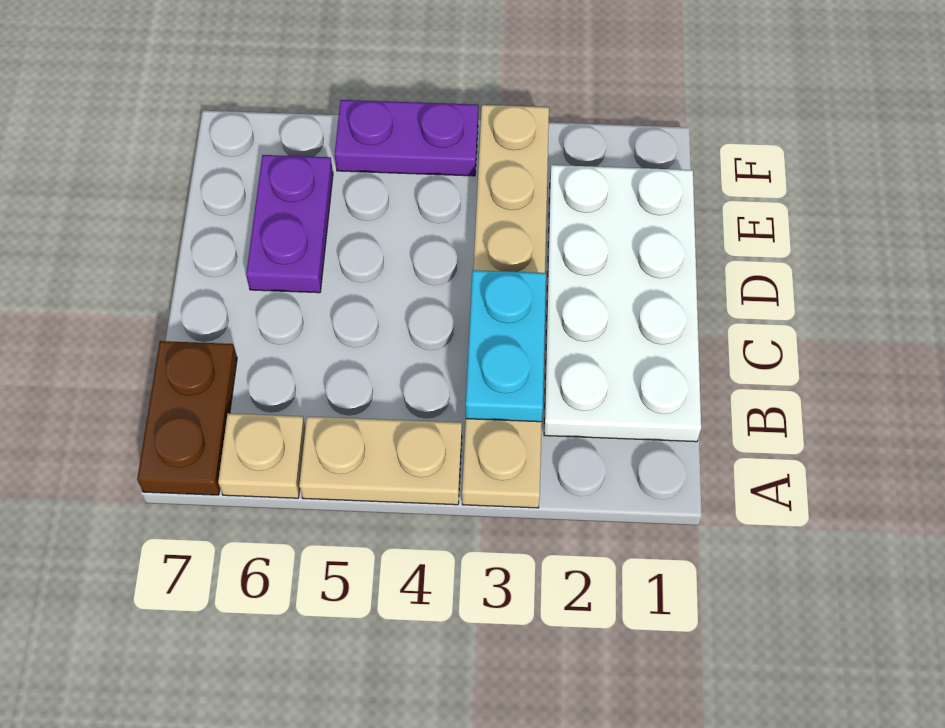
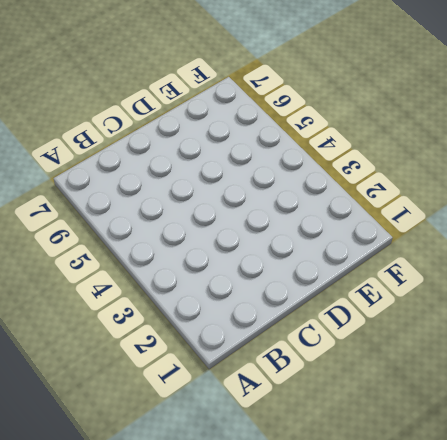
none -> tan 1x6 plate [462,105,549,508]
none -> tan 1x2 plate [299,416,462,505]

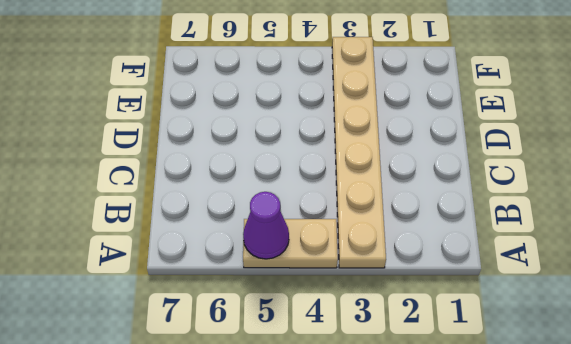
purple 1x1 cone [243,192,289,259] -> none
none -> tan 1x1 plate [218,413,305,498]
none -> brown 1x2 plate [137,341,237,495]

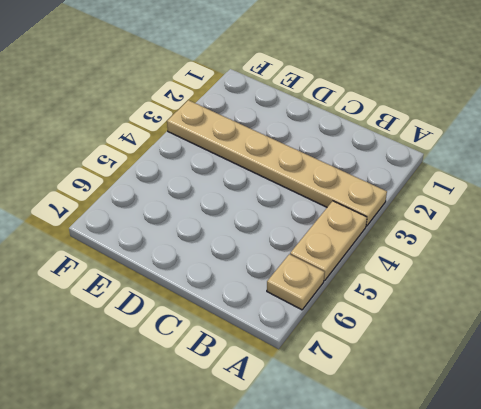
none -> brown 1x2 plate [137,341,237,495]
none -> white 2x4 plate [544,165,701,442]

